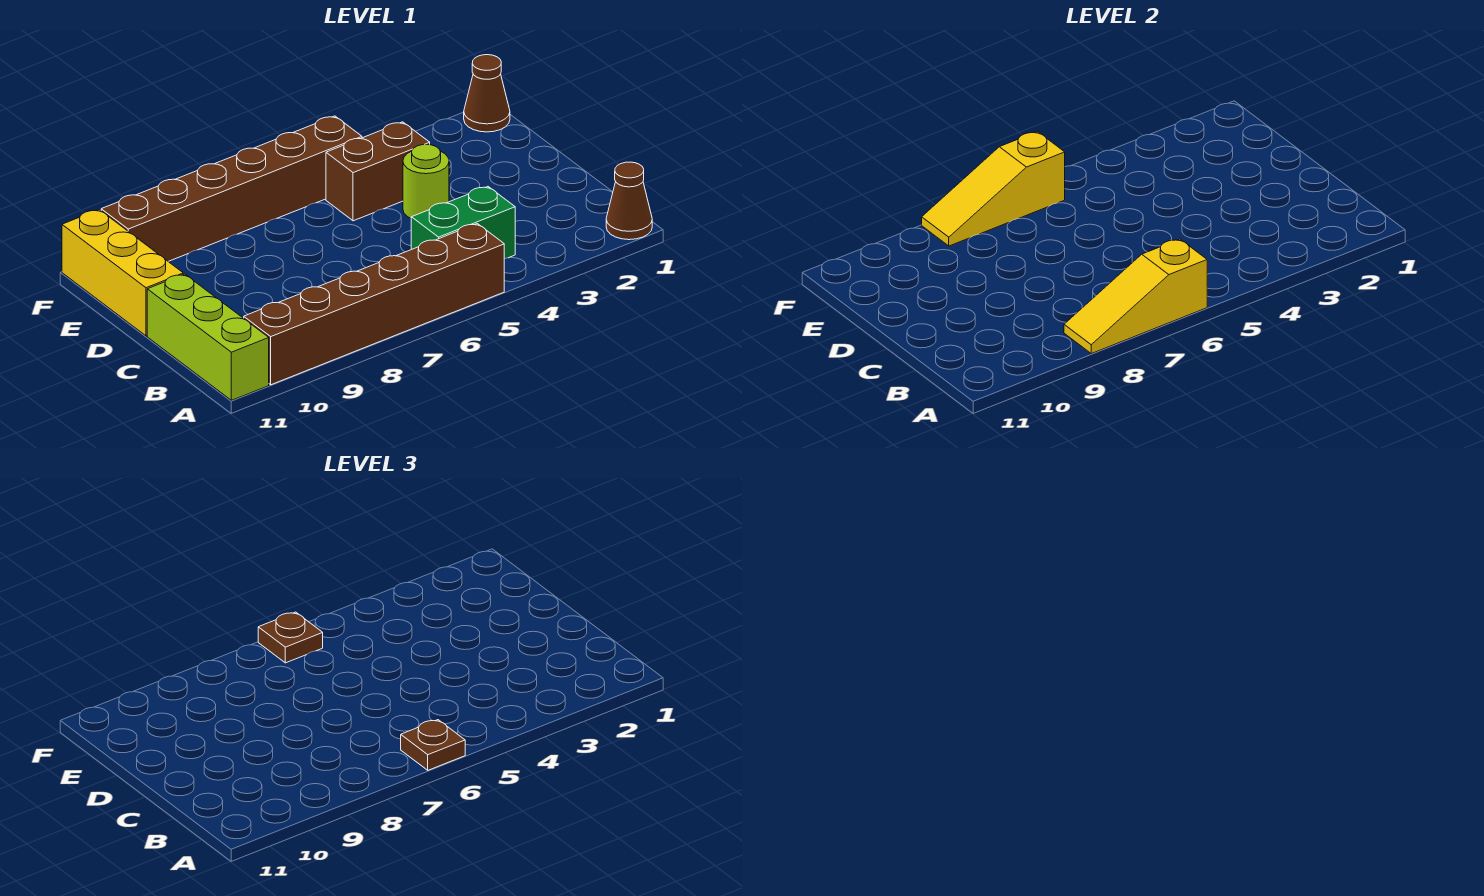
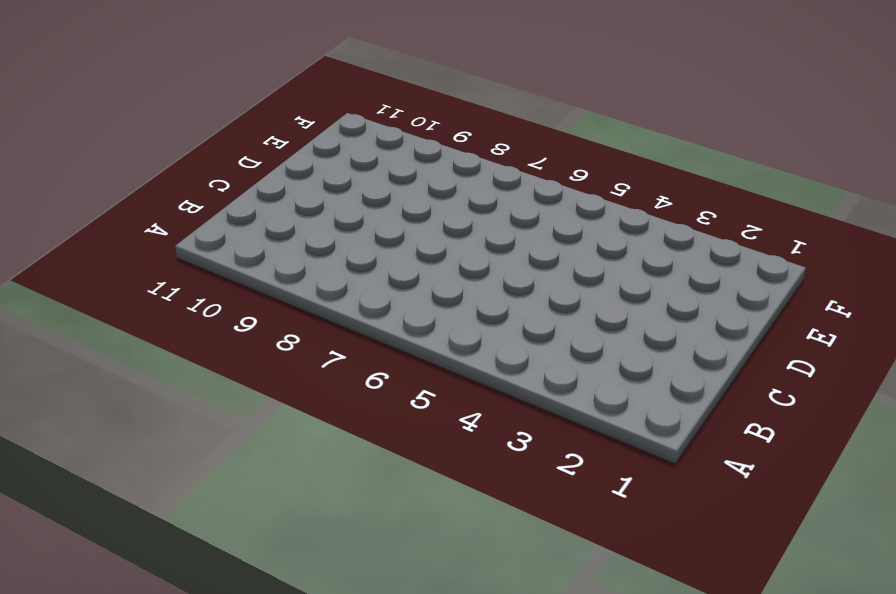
none -> brown 1x1 cone [606,162,652,240]
none -> brown 1x6 brick [244,224,504,385]
none -> lime 1x3 brick [147,274,269,400]

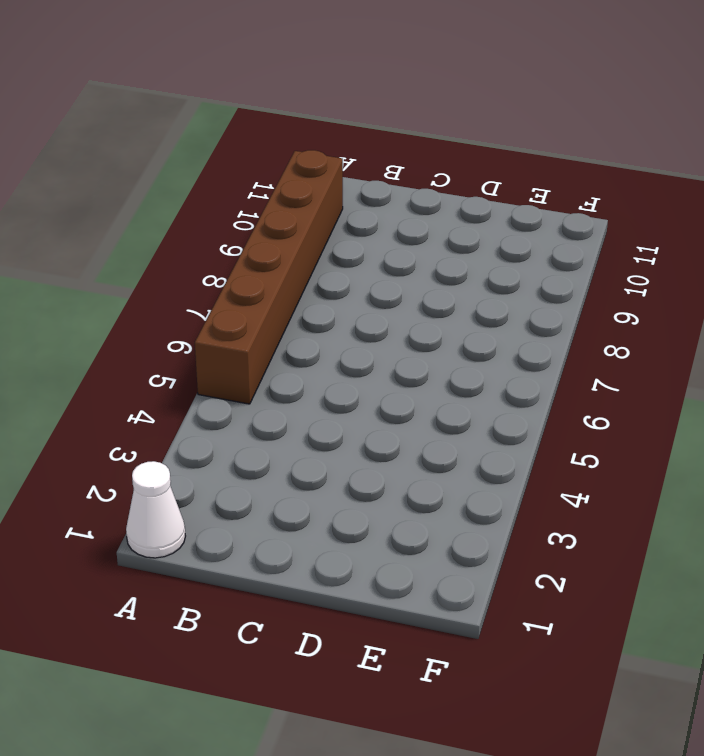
white 1x1 cone [126,461,185,558] -> brown 1x1 cone [606,162,652,240]
none -> lime 1x3 brick [147,274,269,400]
none -> green 1x2 brick [411,187,515,259]
none -> lime 1x1 round brick [403,144,449,218]

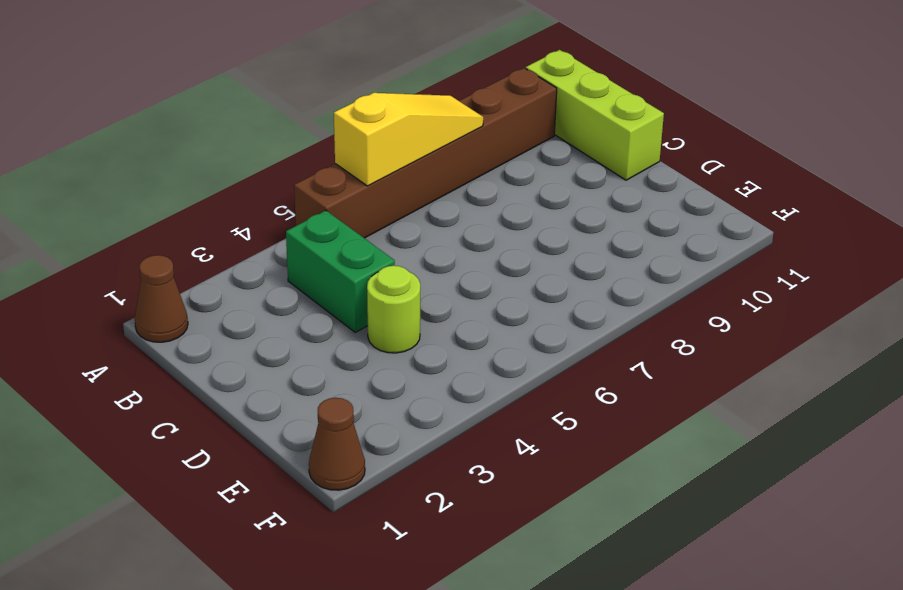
green 1x2 brick [286,211,395,332] -> green 1x2 brick turned to [411,187,515,259]
none -> yellow 1x3 brick [62,210,183,336]
none -> brown 1x2 brick [326,122,430,221]
none -> brown 1x6 brick [101,116,362,261]

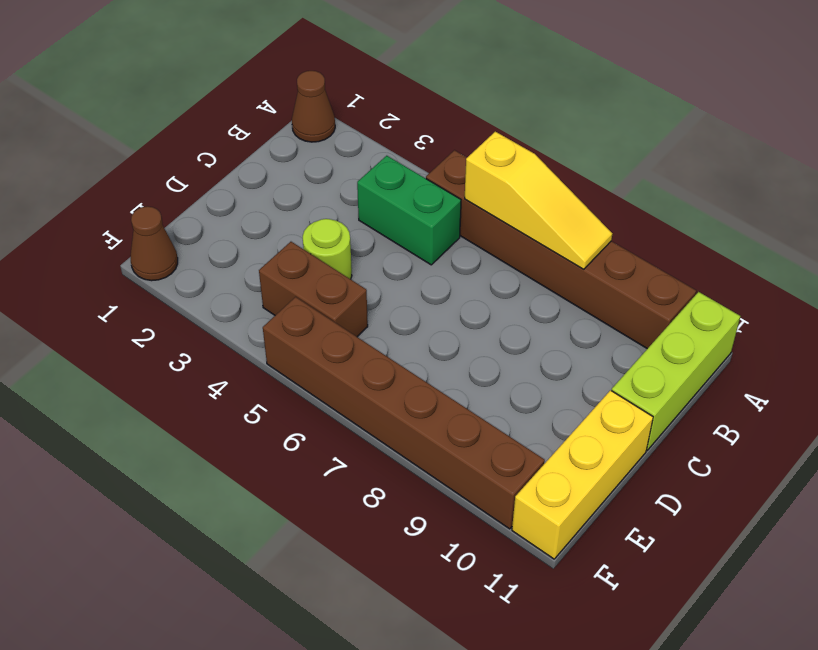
none -> yellow 1x3 slope [922,132,1065,246]
none -> brown 1x1 plate [401,720,465,770]
none -> brown 1x1 plate [258,612,323,663]

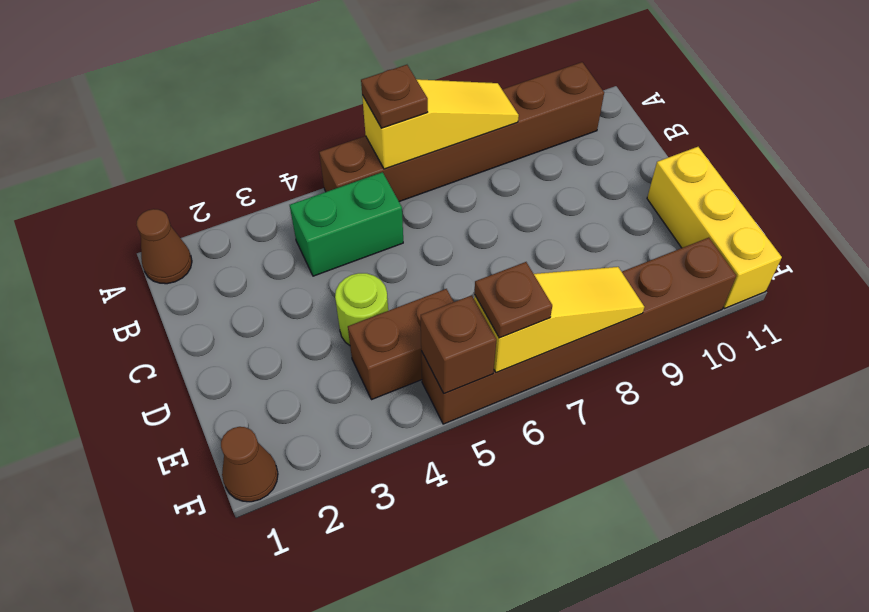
brown 1x1 brick [421,295,496,394] -> none
none -> lime 1x3 brick [147,274,269,400]

